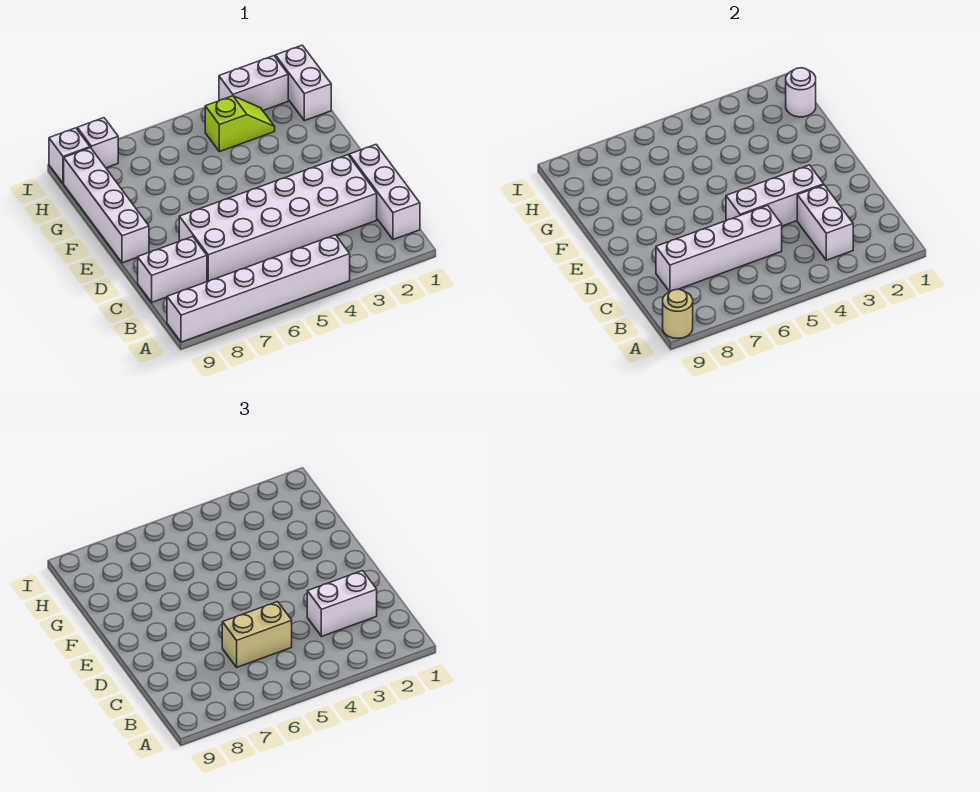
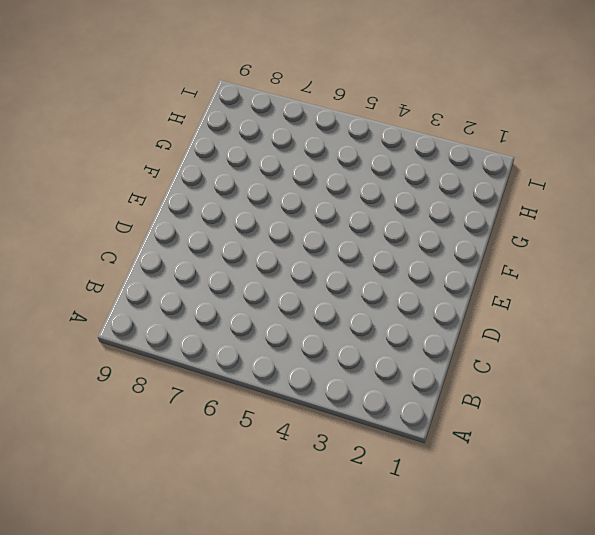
none -> white 1x6 brick [167,235,350,342]
none -> white 1x3 brick [349,145,420,240]
none -> white 2x6 brick [179,155,377,281]

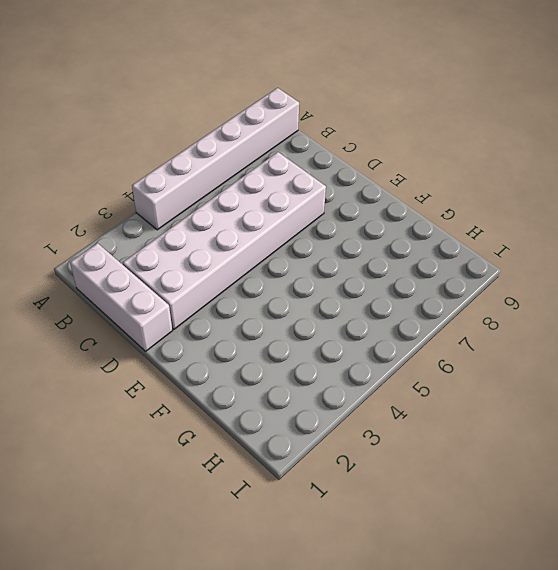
none -> white 1x2 brick [138,237,207,302]
none -> white 1x4 brick [64,148,149,263]
none -> white 1x2 brick [275,45,331,121]

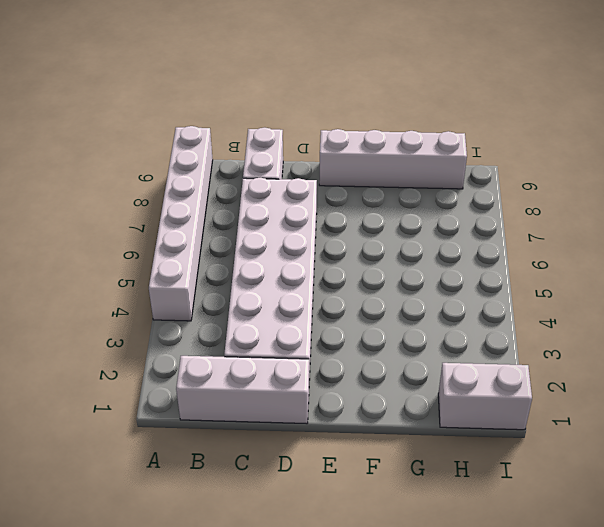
none -> lime 1x2 slope [205,96,275,152]
none -> white 1x2 brick [219,56,288,110]
none -> white 1x1 brick [77,118,118,168]

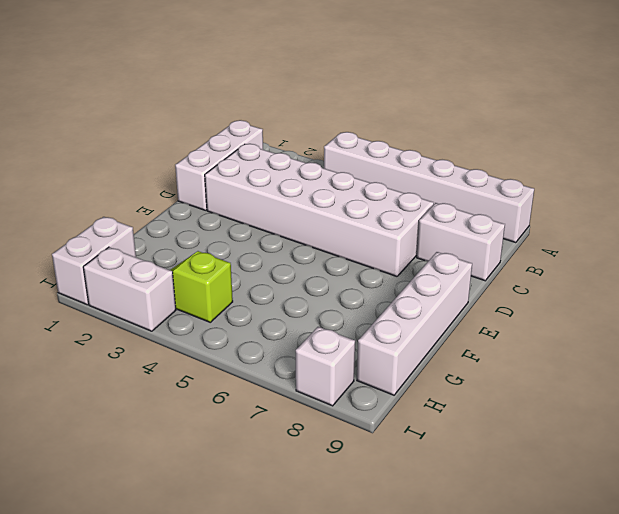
none -> white 1x1 brick [49,128,90,183]
none -> tan 1x1 round brick [663,289,693,338]
none -> white 1x2 brick [797,185,853,260]

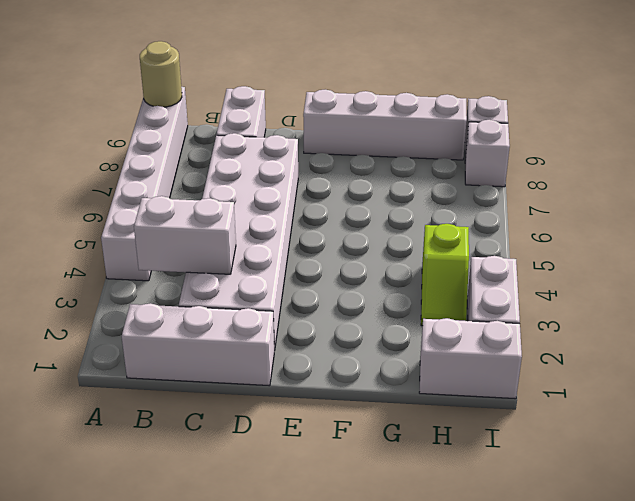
none -> white 1x4 brick [656,206,782,292]
none -> white 1x3 brick [726,165,824,226]
none -> white 1x1 round brick [786,68,816,117]

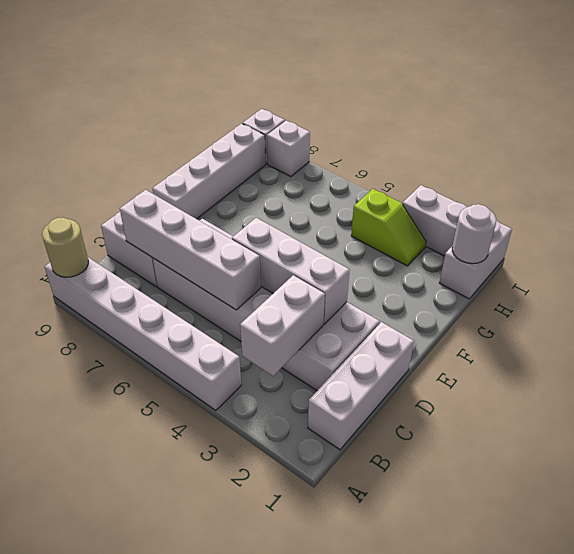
none -> white 1x2 brick [307,571,377,636]
none -> tan 1x2 brick [222,602,292,667]

